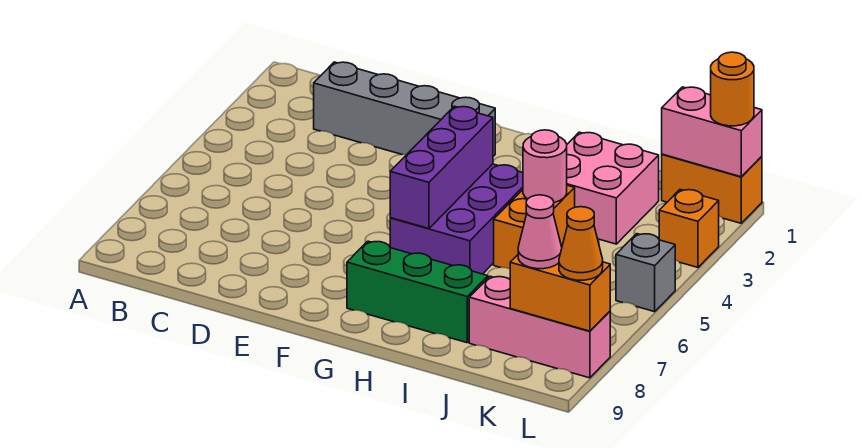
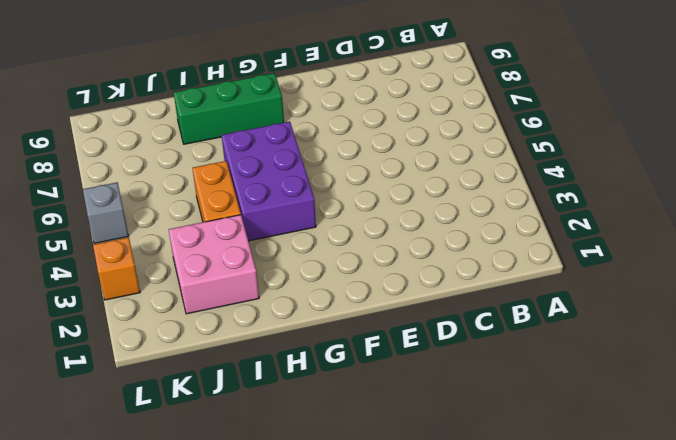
none -> grey 1x4 brick [314,62,495,156]
none -> pink 1x3 brick [469,276,610,378]
none -> orange 1x2 brick [662,154,762,223]

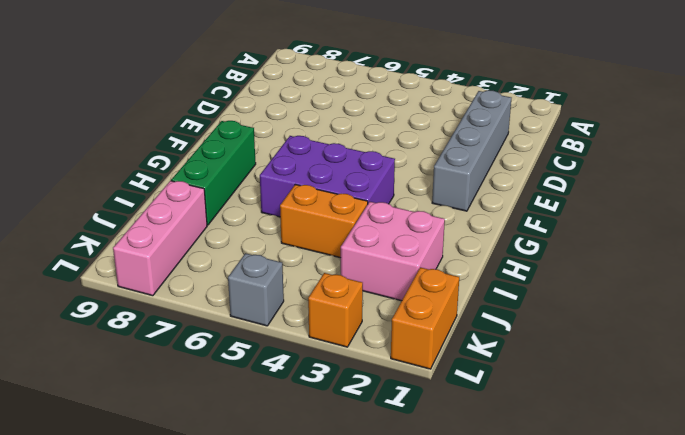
none -> purple 1x3 brick [390,106,493,229]
none -> pink 1x1 round brick [523,130,567,203]
none -> pink 1x2 brick [662,87,762,177]

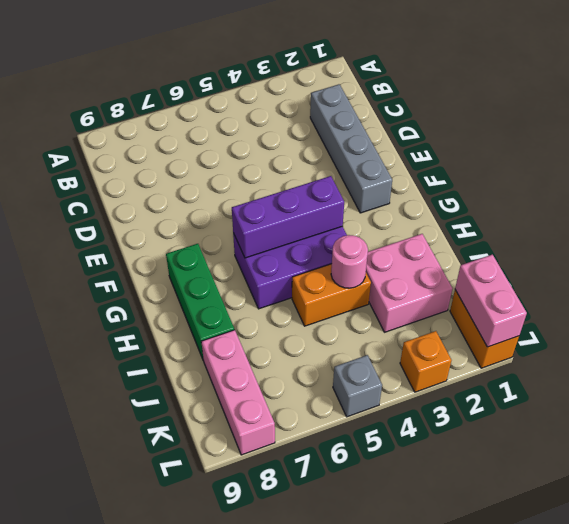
none -> orange 1x2 brick [510,255,610,331]
none -> pink 1x1 cone [518,195,562,269]
none -> orange 1x1 round brick [711,52,754,126]

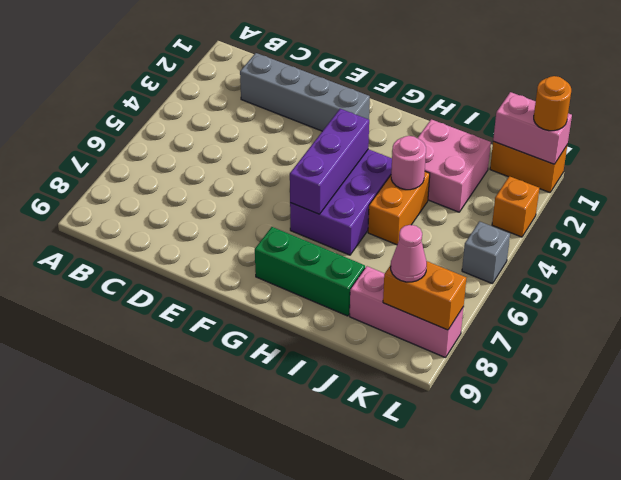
none -> orange 1x1 cone [559,207,603,280]

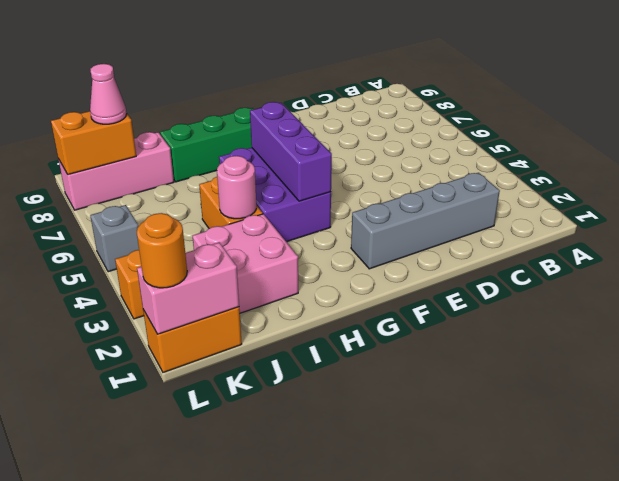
none -> orange 1x1 cone [559,207,603,280]

